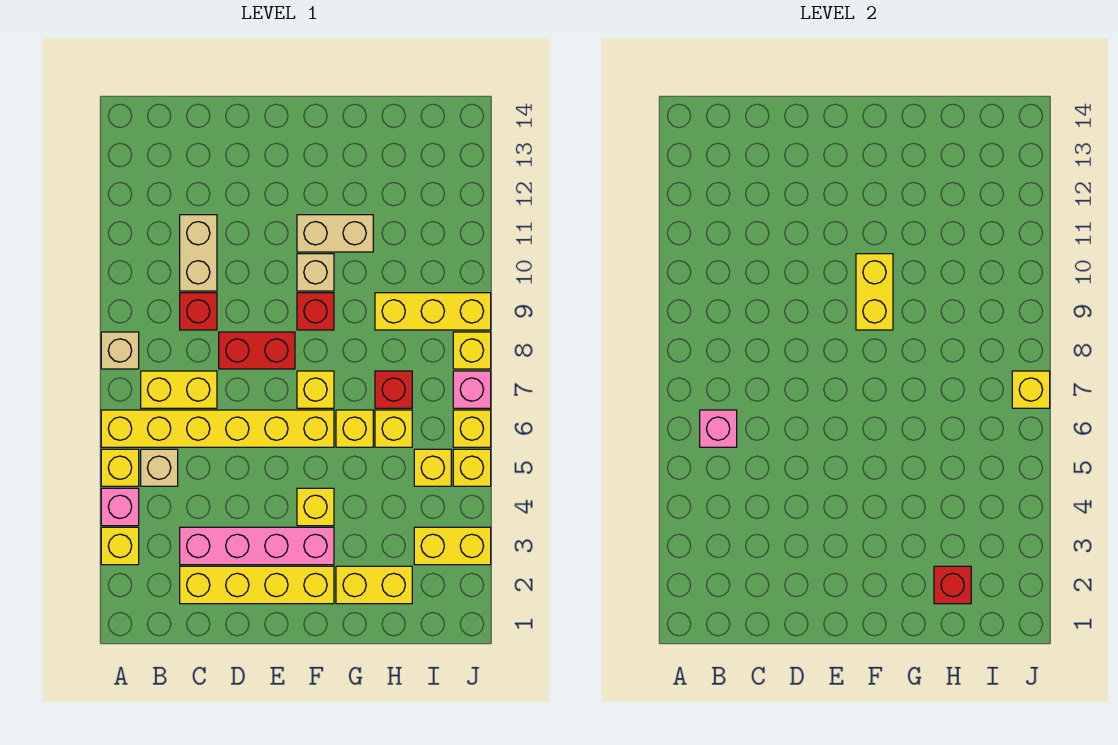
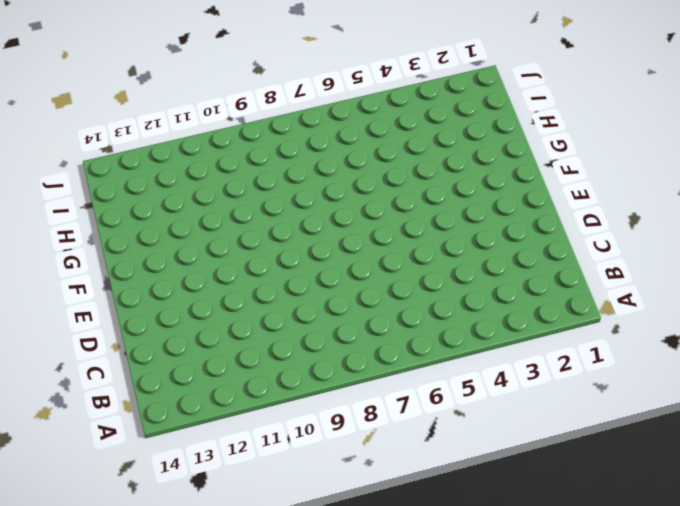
none -> yellow 1x1 brick [101,527,139,565]
none -> pink 1x1 brick [101,488,139,526]
none -> yellow 1x1 brick [101,449,139,486]
none -> yellow 1x6 brick [101,410,334,447]

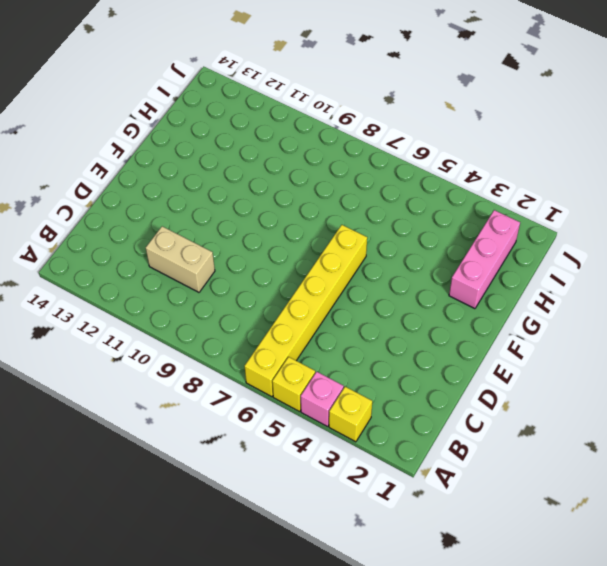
pink 1x3 brick [449,210,520,309] -> yellow 1x2 brick [336,566,412,604]
none -> tan 1x1 brick [101,332,139,369]
none -> tan 1x1 brick [141,449,178,486]
none -> yellow 1x2 brick [141,371,217,408]
none -> yellow 1x4 brick [180,566,334,604]

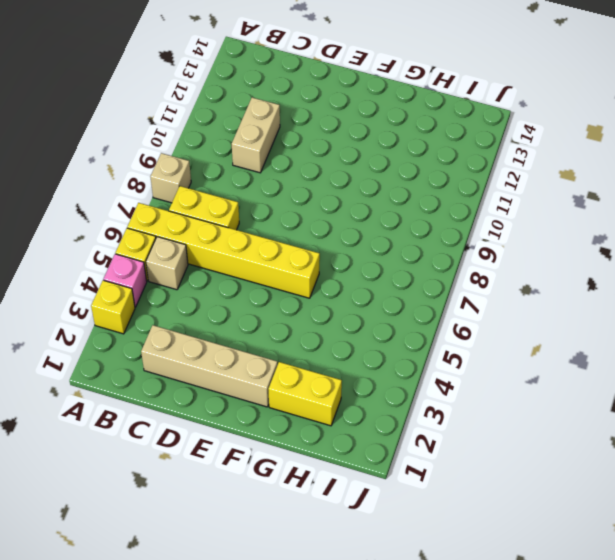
tan 1x4 brick [141,325,278,407] -> yellow 1x4 brick [180,566,334,604]
none -> pink 1x4 brick [180,527,334,565]
none -> red 1x1 brick [180,293,217,330]
none -> red 1x2 brick [219,332,295,369]
none -> yellow 1x1 brick [297,488,334,526]

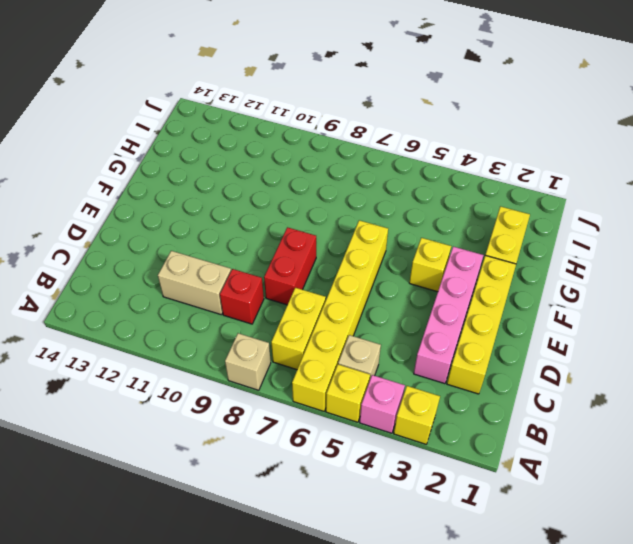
none -> yellow 1x1 brick [297,371,334,408]
none -> red 1x1 brick [297,293,334,330]
none -> tan 1x1 brick [297,254,334,291]
none -> tan 1x2 brick [297,215,373,252]

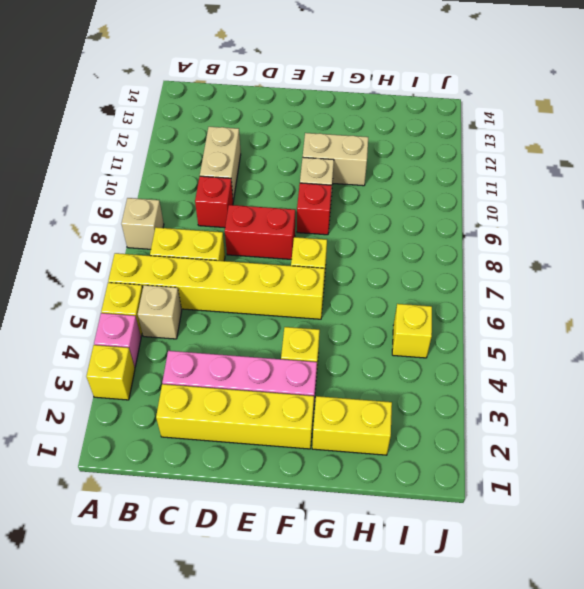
none -> yellow 1x1 brick [336,410,373,447]
none -> yellow 1x1 brick [375,410,412,447]
none -> red 1x1 brick [375,371,412,408]
none -> yellow 1x3 brick [375,293,491,330]

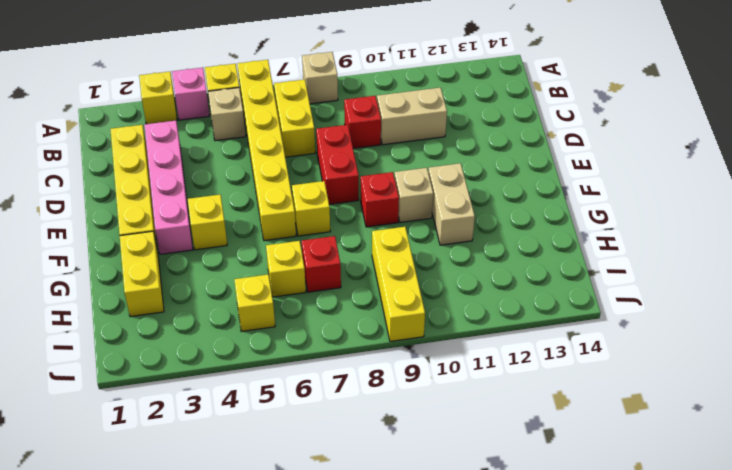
none -> yellow 1x1 brick [336,410,373,447]
none -> yellow 1x2 brick [414,527,491,565]
none -> yellow 1x1 brick [453,449,491,486]
none -> yellow 1x1 brick [453,410,491,447]

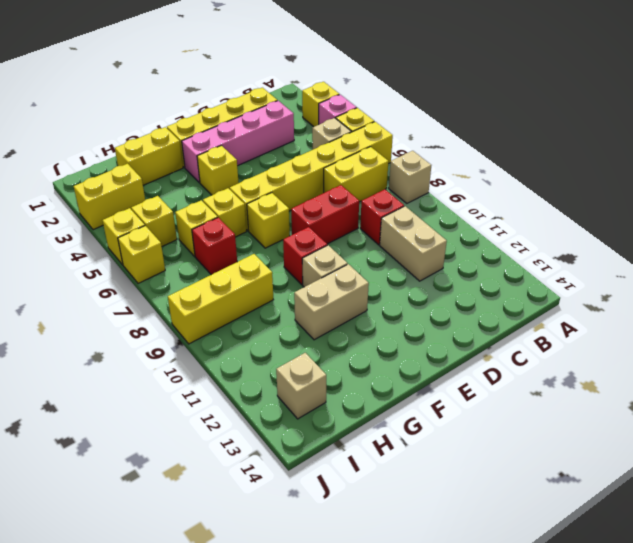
tan 1x1 brick [276,353,326,419] -> none
none -> pink 1x1 brick [453,371,491,408]
none -> yellow 1x1 brick [453,332,491,369]
none -> pink 1x1 brick [700,410,737,447]
none -> yellow 1x2 brick [856,254,893,330]

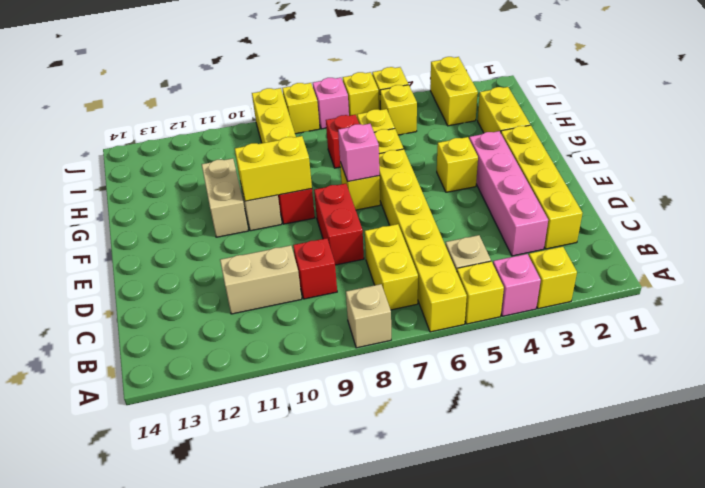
pink 1x1 brick [338,124,379,182] -> pink 1x1 brick moved to [700,410,737,447]
none -> red 1x1 brick [934,566,971,604]
none -> yellow 1x1 brick [1012,371,1050,408]

